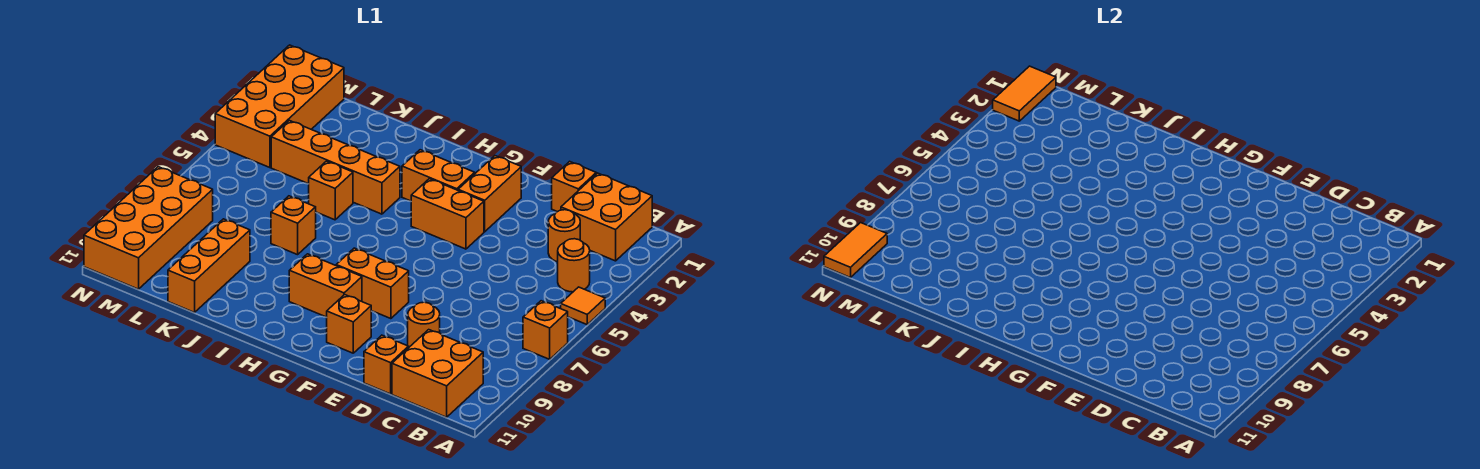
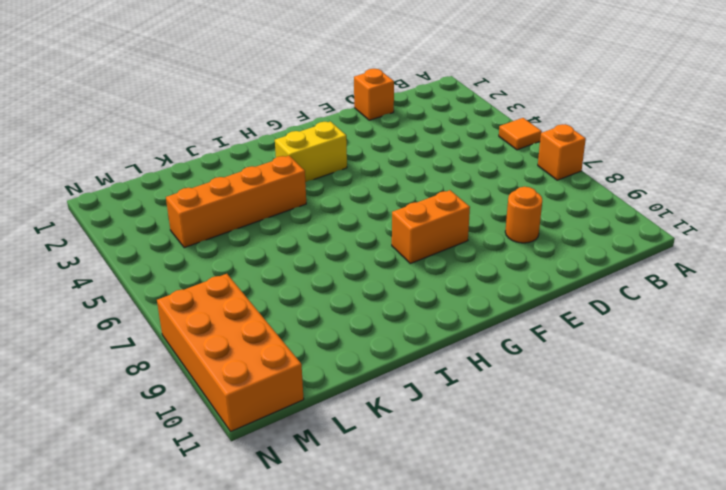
yellow 1x2 brick [275,121,347,182] -> orange 1x2 brick [402,150,475,201]
none -> orange 2x2 brick [561,173,652,261]
none -> orange 1x1 round brick [558,239,590,292]
none -> orange 2x2 brick [392,330,483,417]

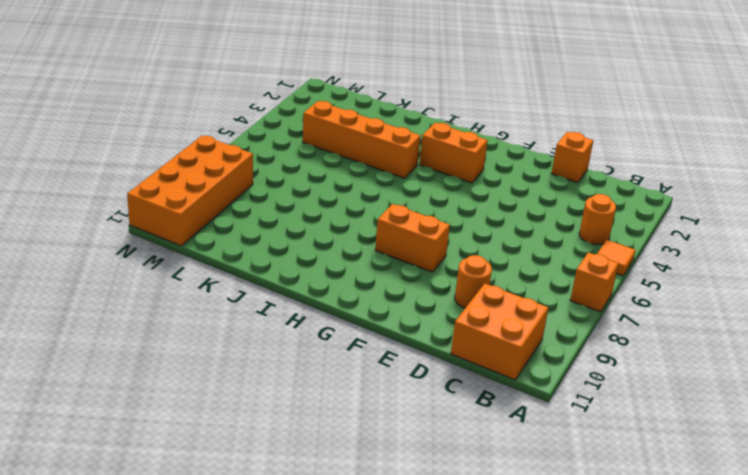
none -> orange 2x2 brick [561,173,652,261]
none -> orange 1x1 round brick [548,210,580,262]
none -> orange 1x1 brick [364,335,409,394]

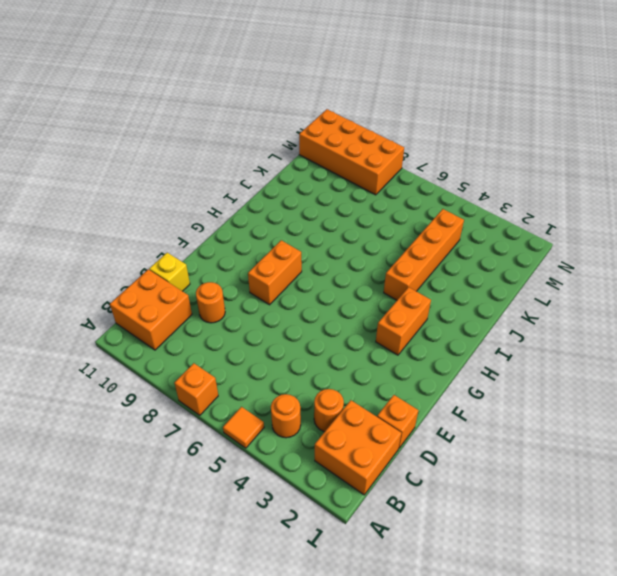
yellow 1x1 brick [149,253,190,291] -> orange 1x1 brick [364,335,409,394]
none -> orange 1x2 brick [458,156,521,232]
none -> orange 1x2 brick [411,179,484,249]
none -> orange 1x1 brick [327,295,371,353]

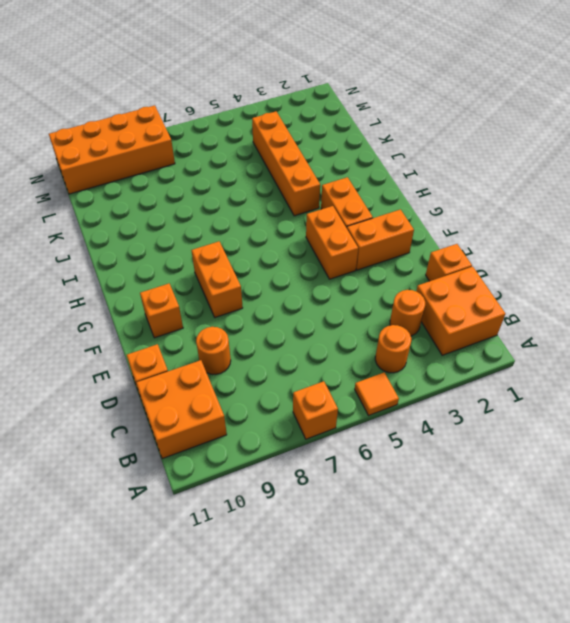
none -> orange 1x2 brick [289,254,362,317]
none -> orange 1x1 brick [309,161,353,220]
none -> orange 1x1 brick [271,196,316,255]

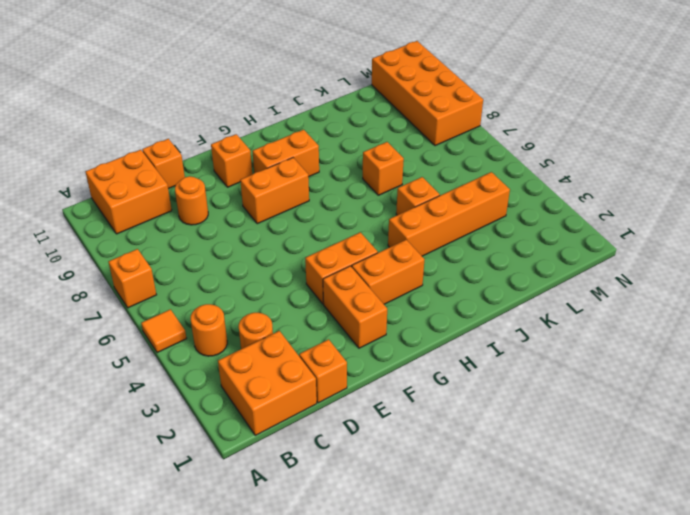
none -> orange 1x3 brick [168,219,250,312]
none -> orange 2x4 brick [215,45,344,168]
none -> orange 1x2 tile [993,66,1056,121]

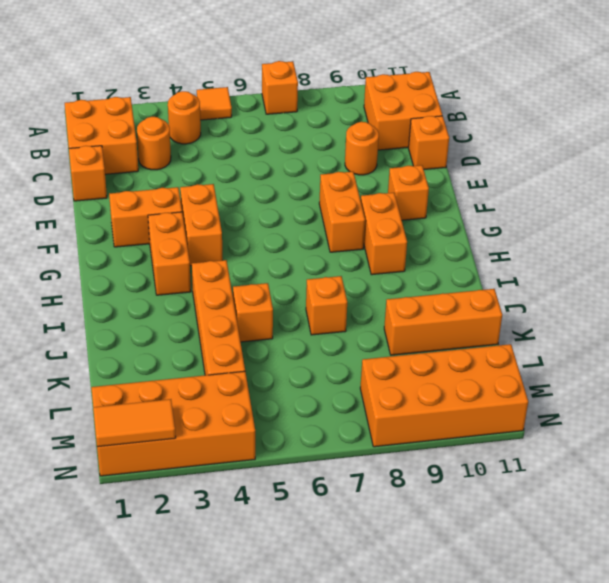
none -> orange 1x2 tile [824,223,887,278]

